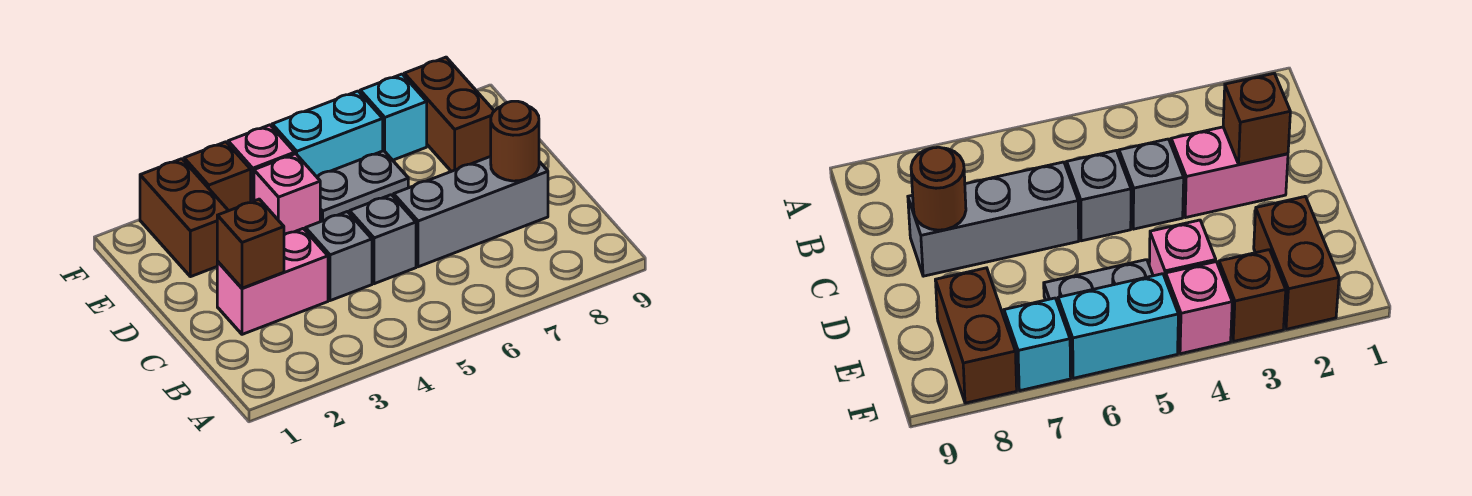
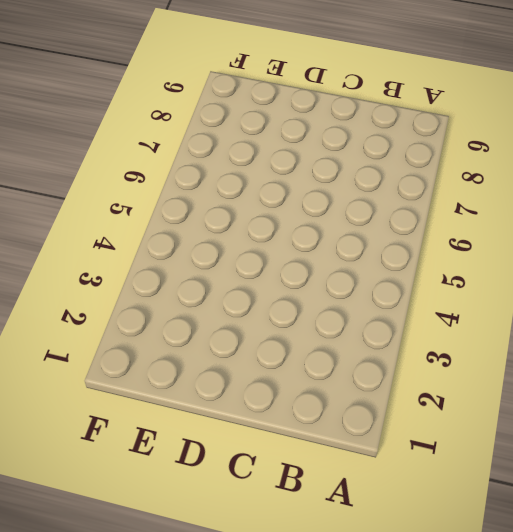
none -> pink 1x2 brick [217,228,328,334]
none -> grey 1x1 brick [306,212,372,301]
none -> grey 1x1 brick [350,195,416,284]

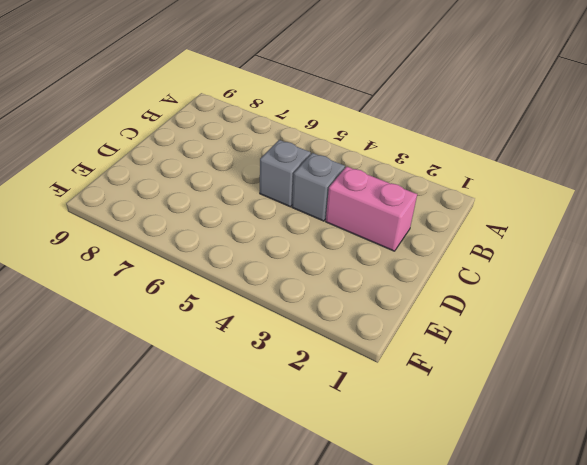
none -> grey 1x3 brick [394,156,548,267]
none -> brown 1x2 brick [140,159,228,277]
none -> pink 1x1 brick [254,154,320,235]

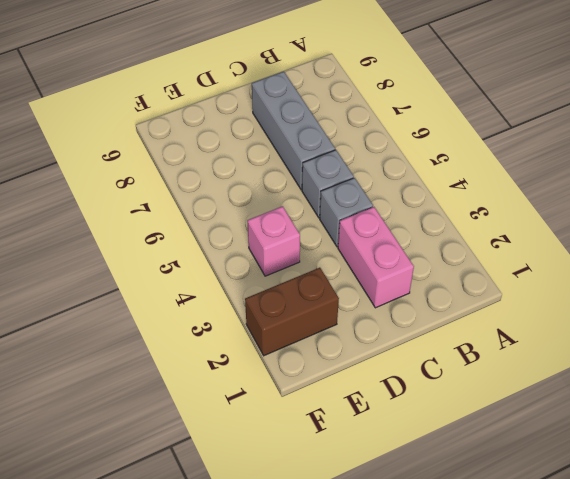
none -> grey 1x2 plate [317,151,408,222]
none -> brown 1x2 brick [404,57,494,171]
none -> brown 1x1 brick [184,142,251,211]

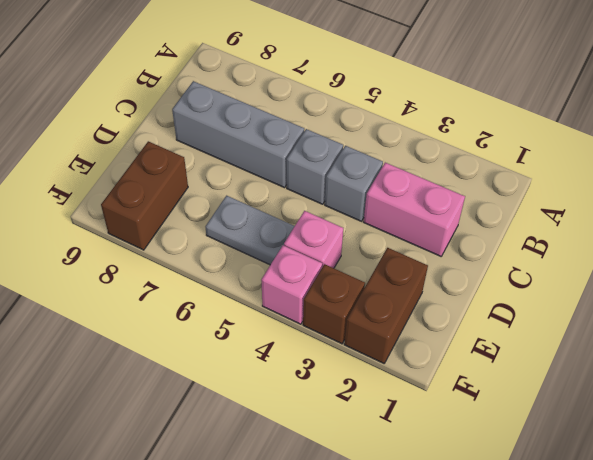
none -> cyan 1x2 brick [272,91,383,177]
none -> cyan 1x1 brick [360,74,427,160]
none -> brown 1x1 brick [217,199,284,288]

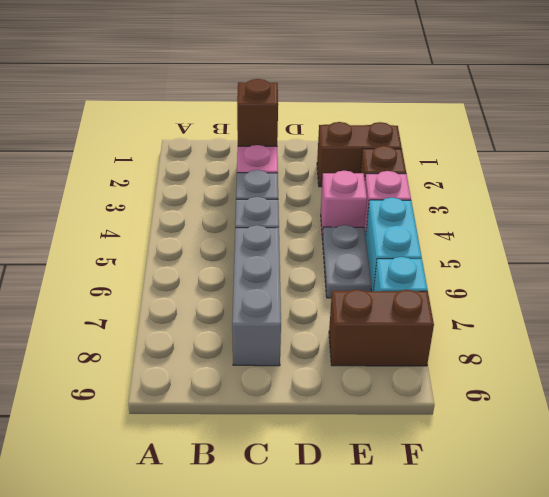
none -> brown 1x1 round brick [491,101,539,181]

